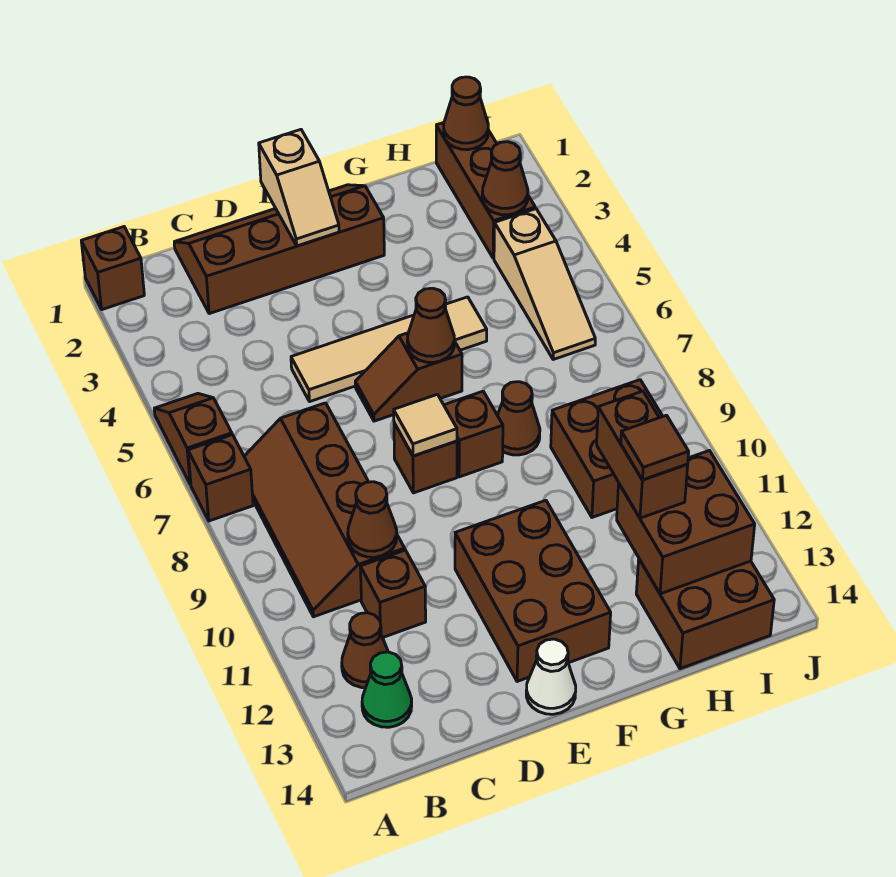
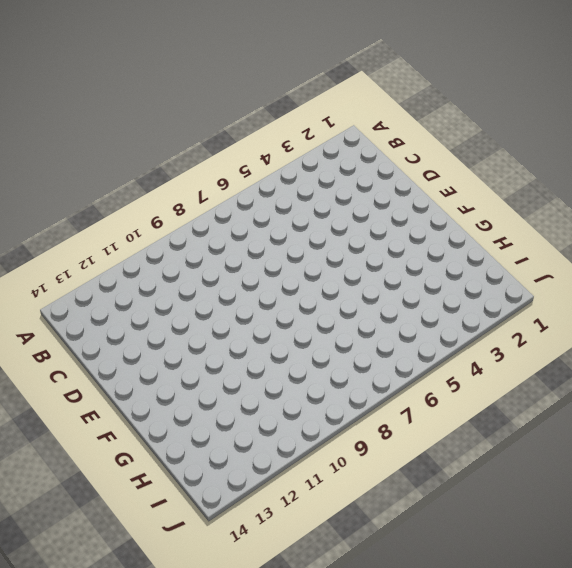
none -> brown 1x1 brick [81,227,144,310]
none -> brown 1x2 slope [154,394,232,485]
none -> brown 1x1 brick [188,435,253,521]

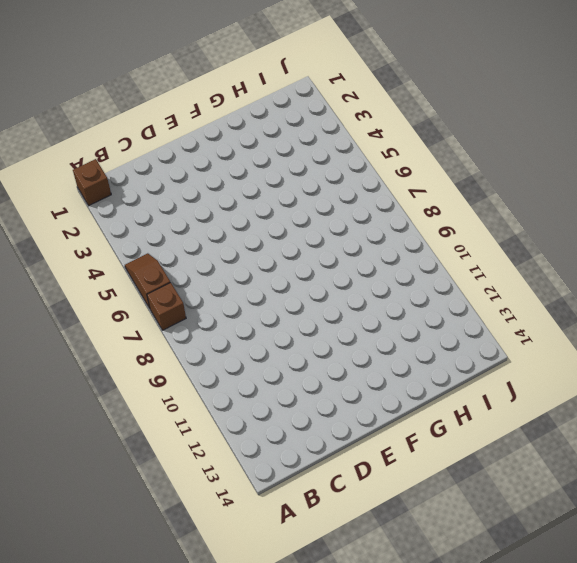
none -> brown 2x4 slope [244,403,405,617]
none -> brown 1x1 cone [342,613,388,688]
none -> green 1x1 cone [362,652,412,727]

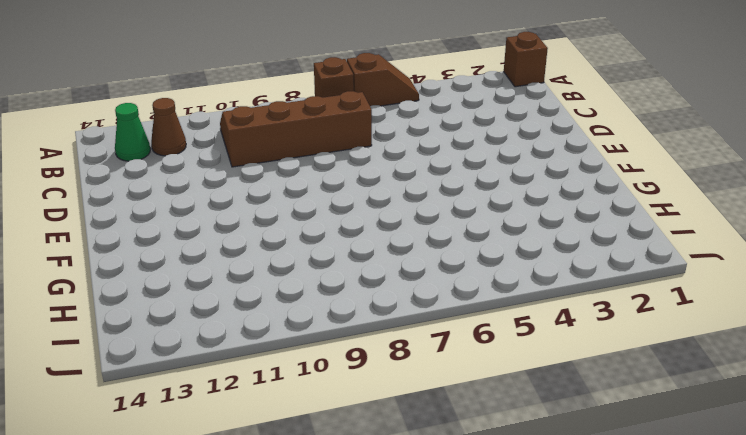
none -> brown 2x4 slope [174,185,384,314]
none -> brown 1x1 brick [360,550,426,637]
none -> tan 1x4 tile [291,297,487,402]

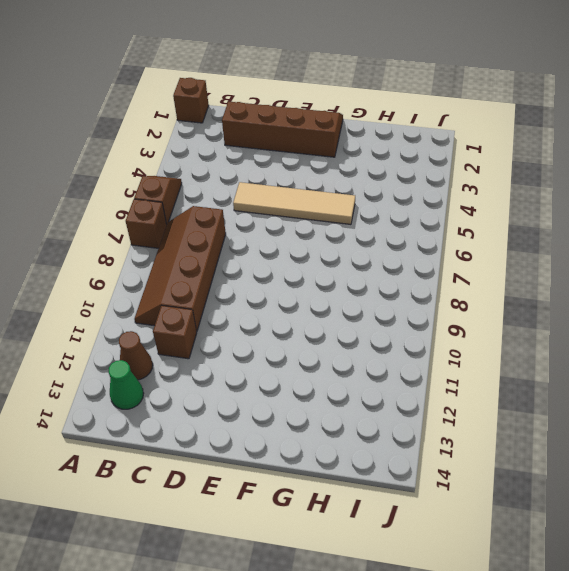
none -> brown 1x2 slope [355,333,462,421]
none -> brown 1x1 brick [394,423,457,493]
none -> brown 2x3 brick [455,500,611,682]

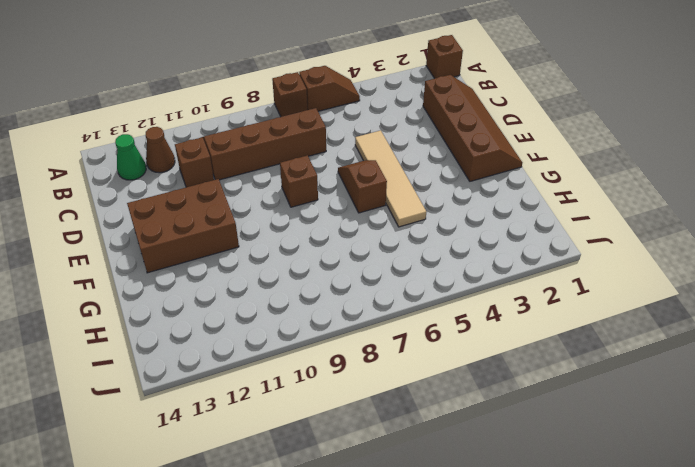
none -> white 1x1 cone [526,639,576,714]
none -> brown 1x1 brick [444,391,503,477]
none -> brown 1x1 cone [497,382,540,455]

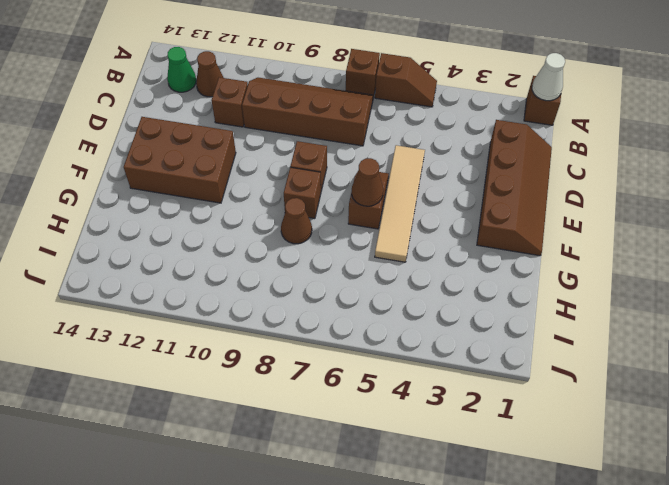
white 1x1 cone [532,53,565,101] -> white 1x1 cone moved to [526,639,576,714]
none -> brown 2x2 brick [551,380,663,518]
none -> brown 2x2 brick [636,559,774,669]
none -> brown 1x3 brick [436,123,535,258]

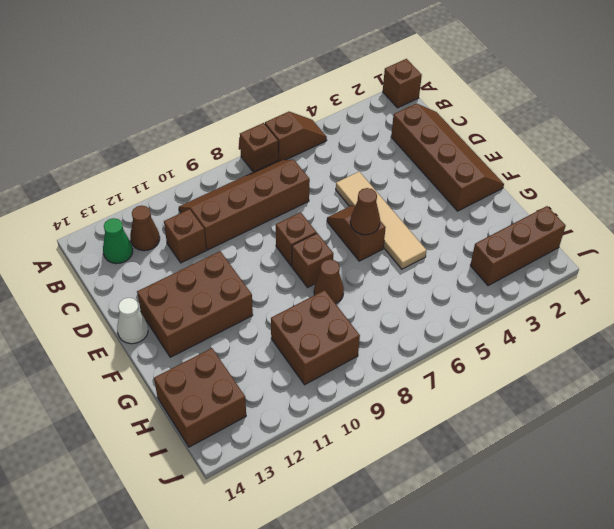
none -> tan 1x3 slope [494,209,595,359]
none -> brown 1x1 cone [348,482,397,557]
none -> tan 1x2 slope [259,130,339,246]

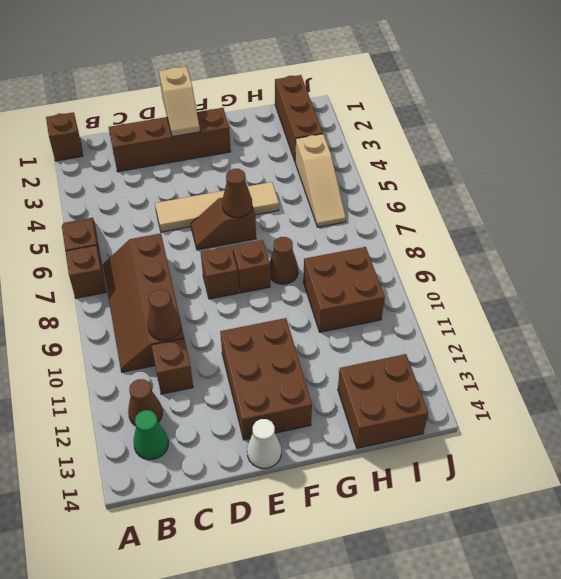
none -> tan 1x1 tile [394,394,457,456]
none -> brown 2x2 brick [617,451,755,594]
none -> brown 1x1 cone [444,77,488,150]

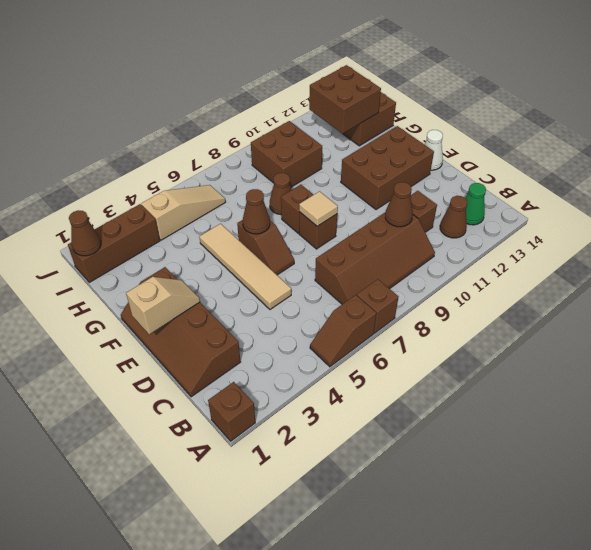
none -> brown 1x1 cone [482,142,528,215]
none -> brown 1x2 brick [597,391,688,518]
none -> brown 1x1 tile [621,415,689,480]

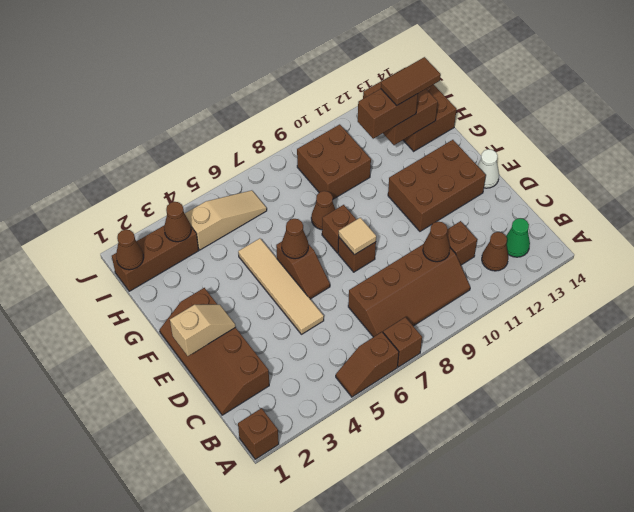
brown 1x2 tile [381,57,441,105] -> brown 1x1 tile [621,415,689,480]

